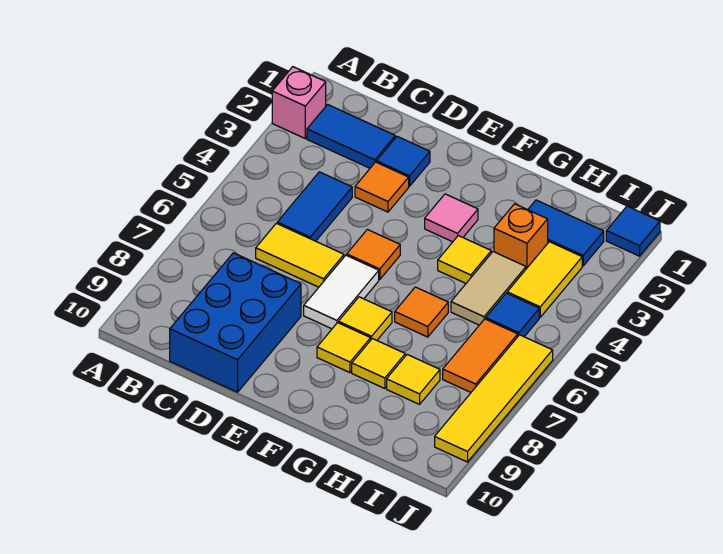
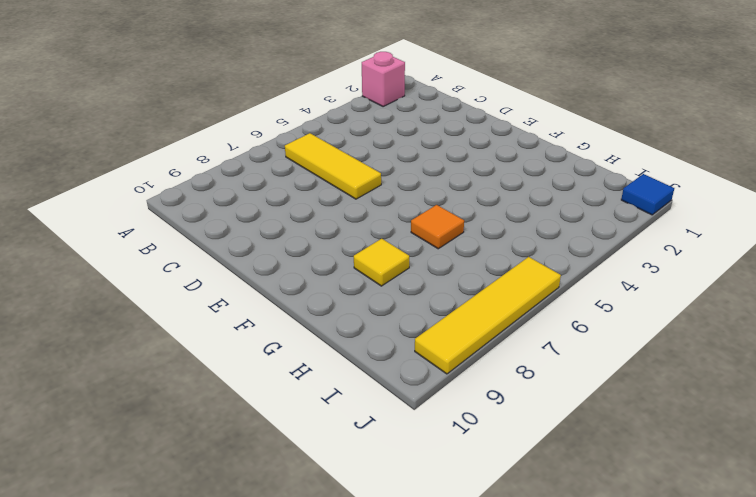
yellow 1x3 tile [285,133,381,199] -> yellow 1x2 tile [256,223,344,287]
none -> blue 1x2 tile [307,105,395,168]
none -> blue 1x2 tile [277,172,352,241]
none -> blue 2x3 brick [170,253,301,392]

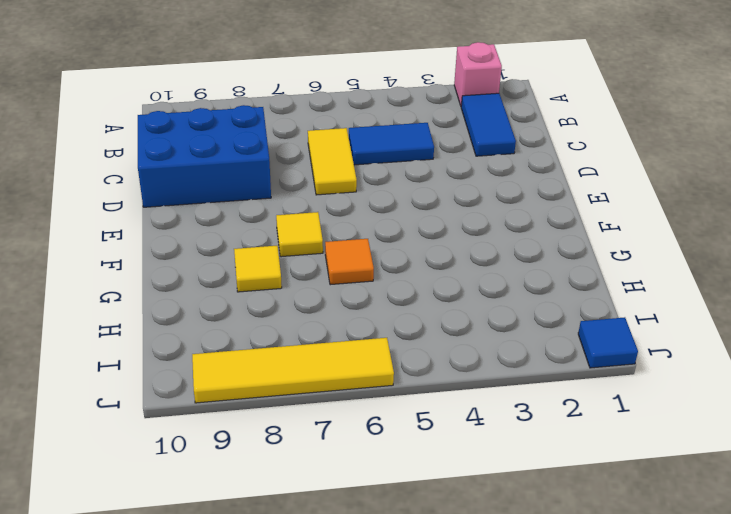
none -> blue 1x1 tile [377,136,430,186]
none -> orange 1x1 tile [355,162,409,212]
none -> orange 1x1 tile [347,229,400,280]

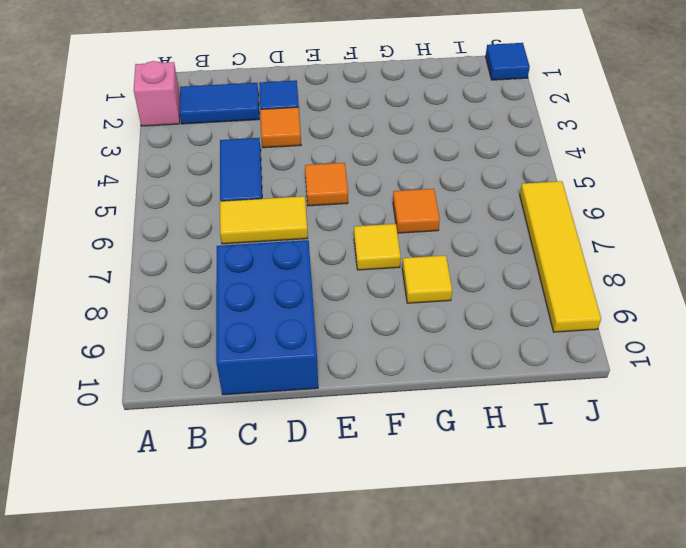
none -> white 1x2 tile [304,255,379,329]
none -> pink 1x1 tile [425,194,478,242]
none -> yellow 1x1 tile [317,323,371,373]

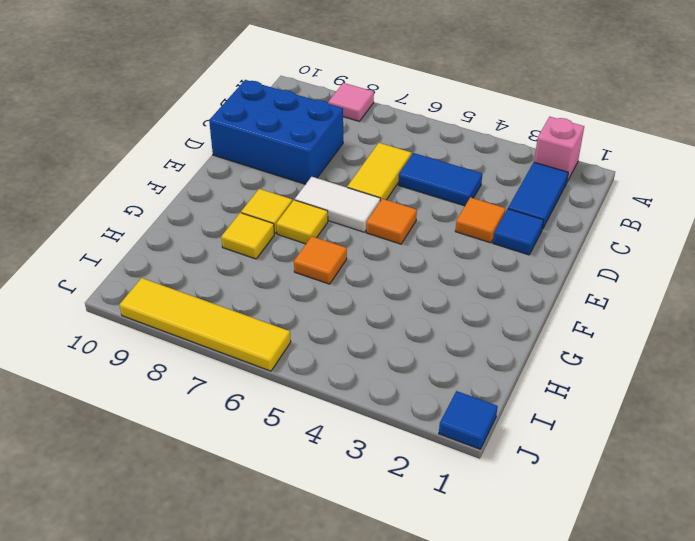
pink 1x1 tile [328,83,374,121] -> pink 1x1 tile moved to [425,194,478,242]
none -> yellow 1x1 tile [438,236,491,283]
none -> blue 1x2 tile [528,200,604,266]
none -> orange 1x1 brick [494,204,548,269]

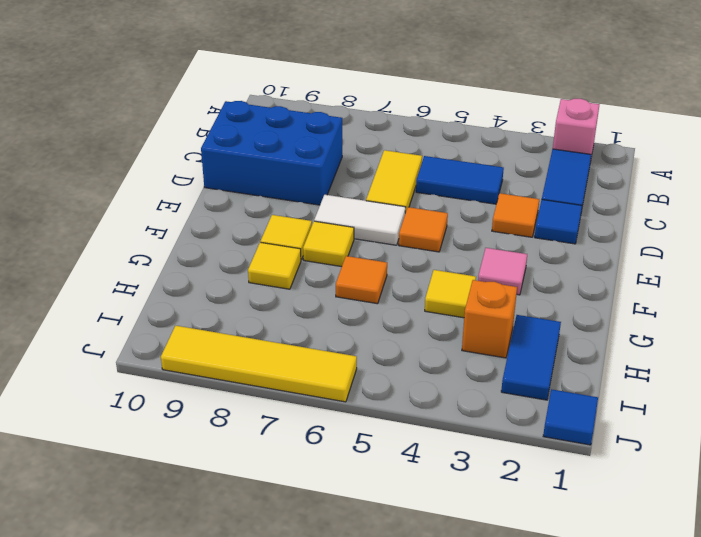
none -> tan 1x2 tile [451,252,526,325]
none -> yellow 1x1 tile [387,355,440,404]
none -> yellow 1x2 tile [507,242,582,317]

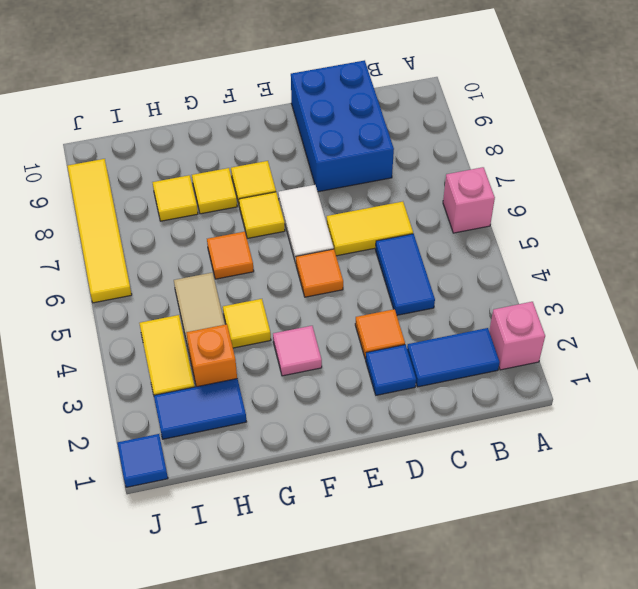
pink 1x1 brick [443,167,495,233] -> none
none -> blue 1x1 tile [486,293,539,337]
none -> orange 1x2 tile [443,319,518,392]

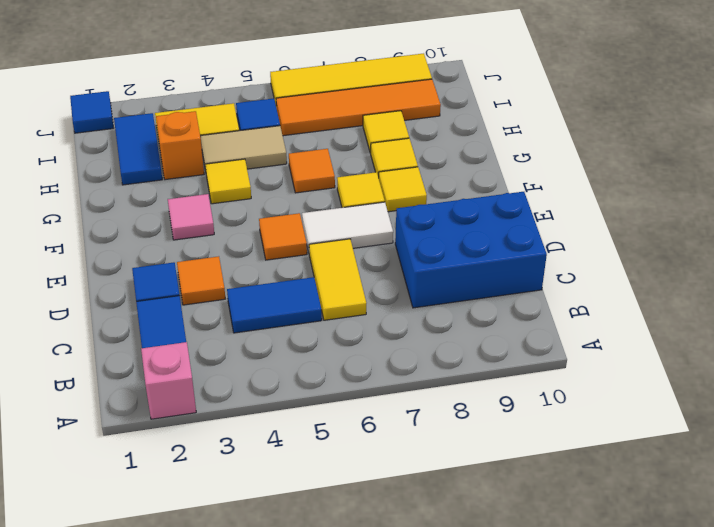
orange 1x4 tile [276,79,441,136] -> orange 1x2 tile [443,319,518,392]

